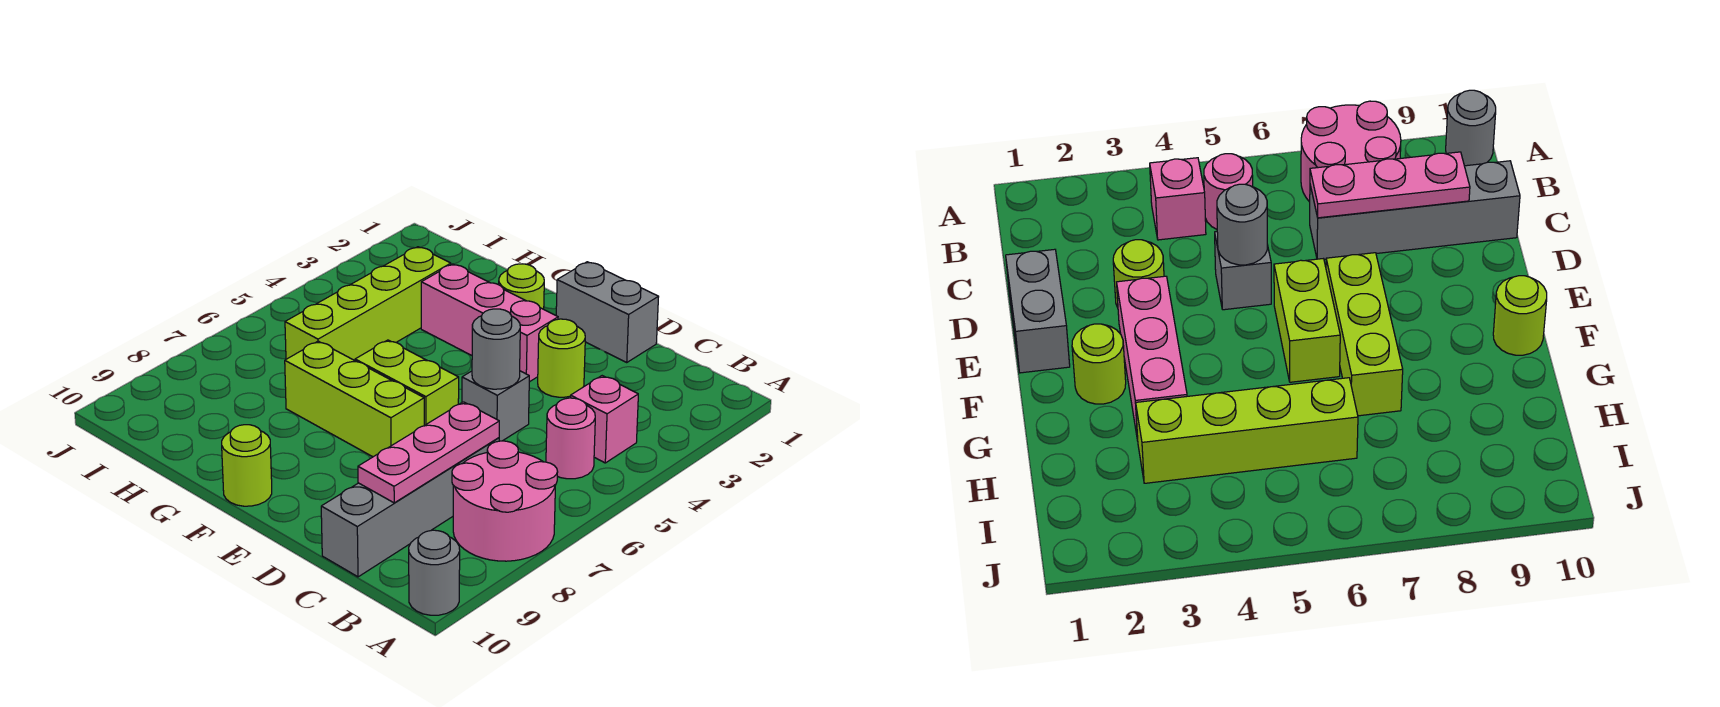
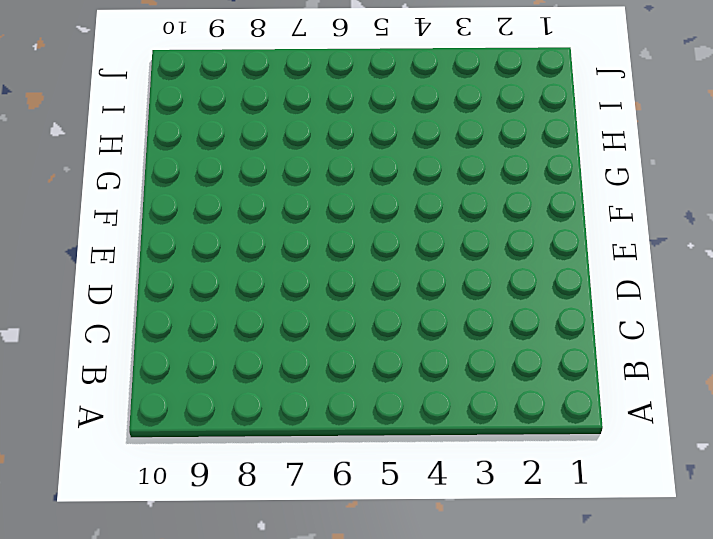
none -> pink 2x2 round brick [452,441,558,561]
none -> grey 1x1 round brick [409,530,460,615]
none -> pink 1x1 brick [571,376,638,463]

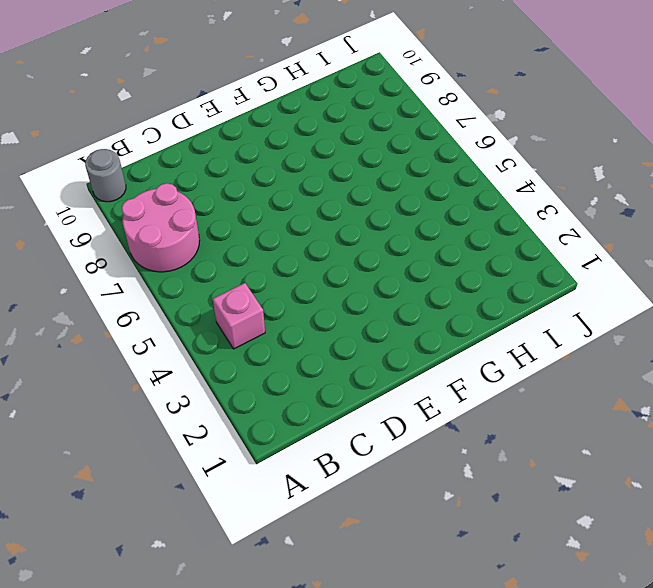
none -> pink 1x1 round brick [546,398,595,479]
none -> grey 1x4 brick [321,438,499,577]
none -> grey 1x2 brick [556,262,658,362]

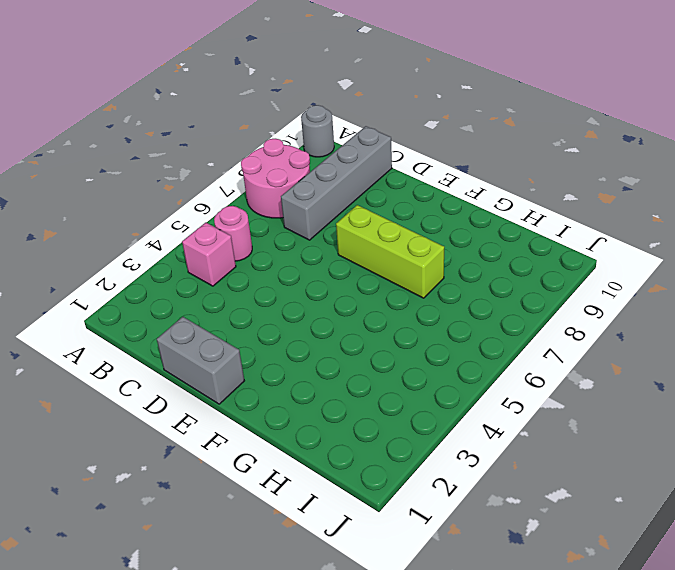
none -> lime 1x1 round brick [538,319,585,397]
none -> grey 1x1 brick [462,371,529,441]
none -> pink 1x3 brick [421,264,558,382]

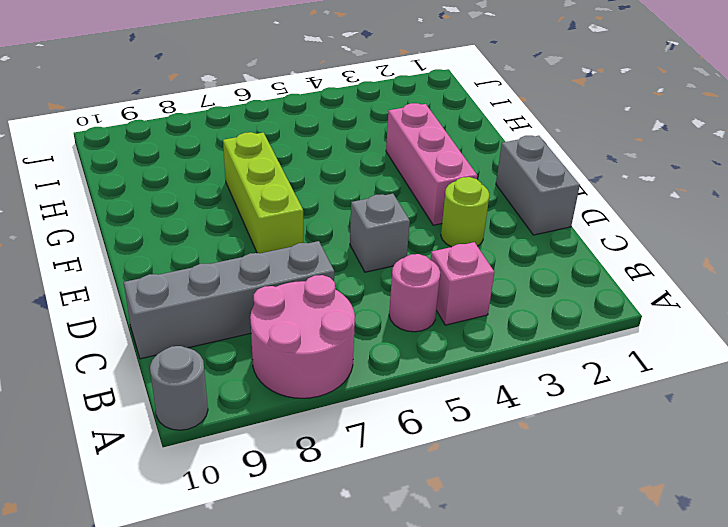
none -> lime 1x2 brick [355,340,459,425]
none -> lime 1x1 round brick [499,264,544,309]
none -> lime 1x1 round brick [222,425,272,506]

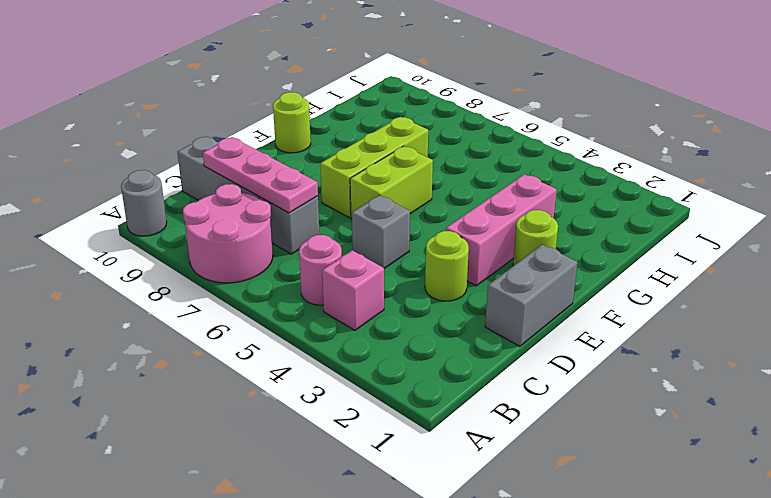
none -> lime 1x4 brick [285,247,451,361]
none -> grey 1x1 round brick [472,309,520,389]

